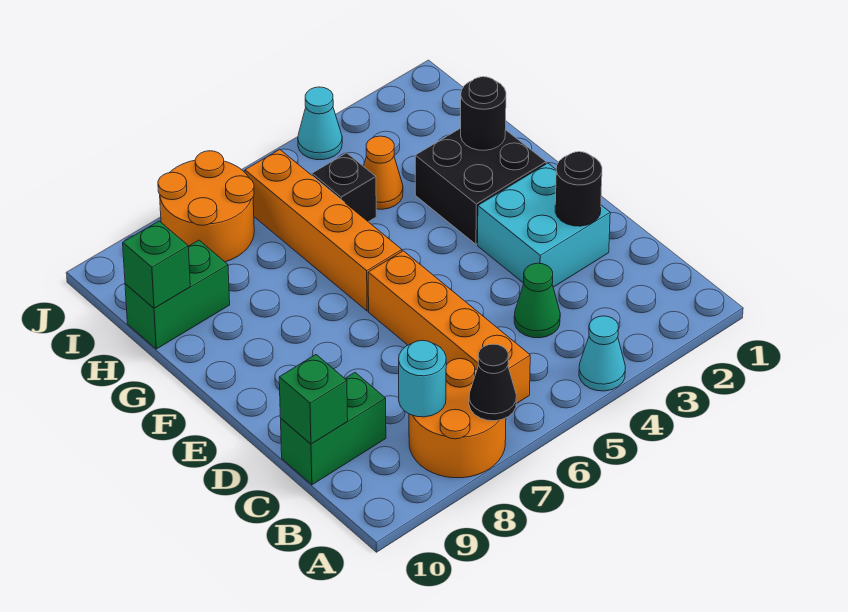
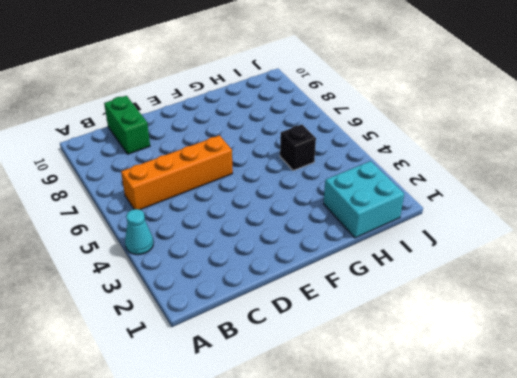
cyan 2x2 brick [324,161,404,238] -> cyan 2x2 brick moved to [478,163,610,287]
none -> orange 2x2 round brick [409,359,506,478]
none -> green 1x1 cone [514,263,560,338]
none -> black 2x2 brick [415,128,546,244]

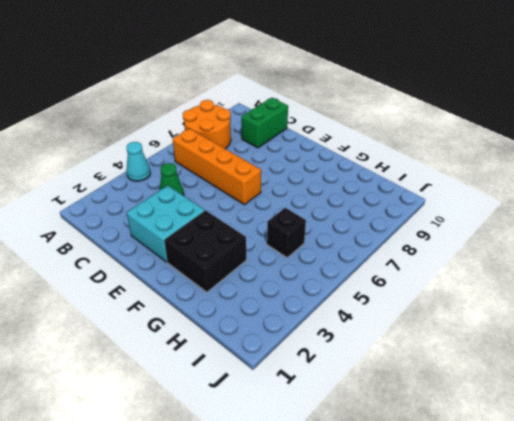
none -> orange 1x4 brick [245,149,402,311]
none -> orange 1x1 cone [364,136,403,209]
none -> green 1x2 brick [125,240,230,349]

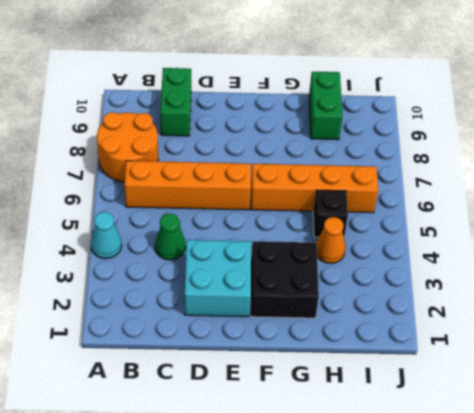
none -> orange 2x2 round brick [158,151,254,262]
none -> cyan 1x1 cone [298,87,342,160]
none -> black 1x1 cone [469,344,516,421]

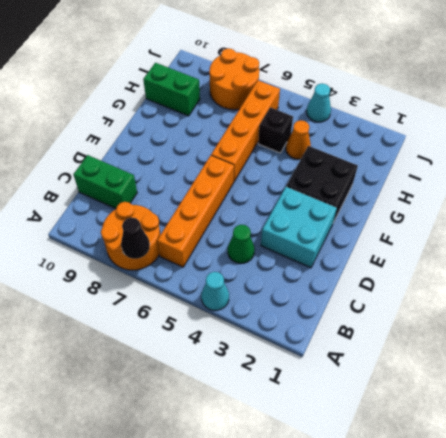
none -> cyan 1x1 round brick [399,340,446,417]
none -> green 1x1 brick [279,355,348,444]
none -> black 1x1 round brick [555,152,602,226]

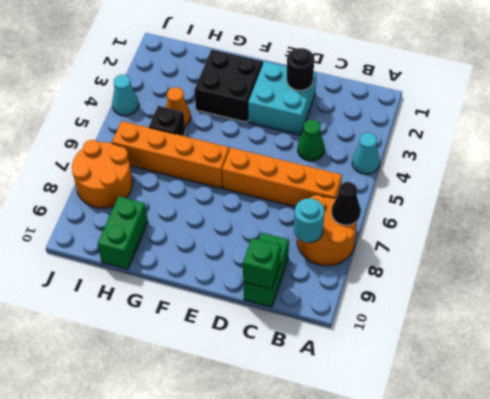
none -> black 1x1 round brick [461,77,506,150]
none -> green 1x1 brick [123,221,190,308]

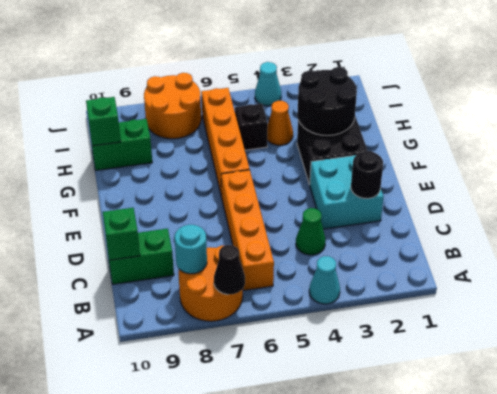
black 2x2 round brick [297,67,357,135] -> black 1x1 round brick [461,77,506,150]

